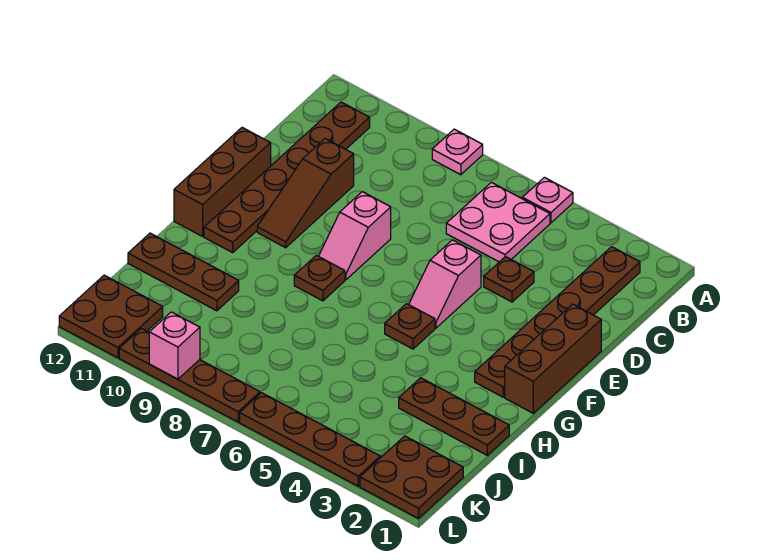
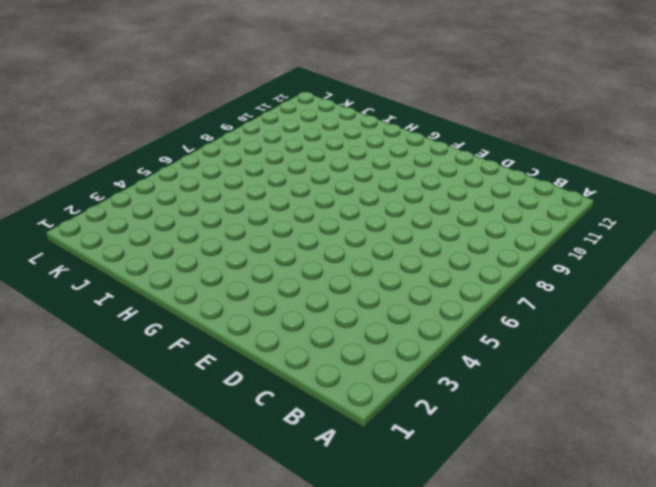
none -> pink 1x1 plate [522,177,573,223]
none -> pink 1x1 plate [432,129,483,175]
none -> brown 1x6 plate [475,247,640,397]

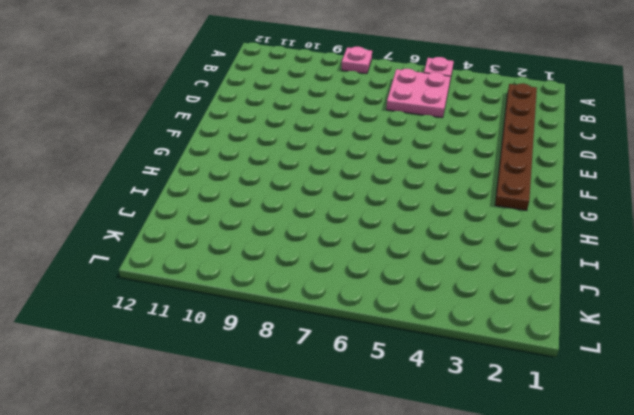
none -> brown 1x6 plate [204,102,370,253]
none -> brown 1x1 plate [484,257,534,302]
none -> brown 1x3 slope [257,139,354,248]

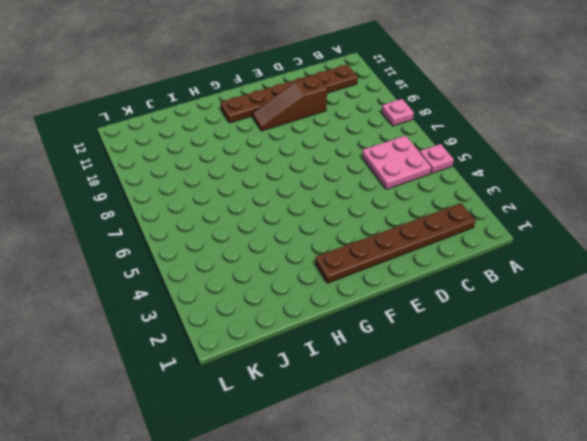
none -> brown 1x1 plate [484,257,534,302]
none -> brown 1x3 brick [505,304,601,413]
none -> pink 1x2 slope [409,240,481,328]

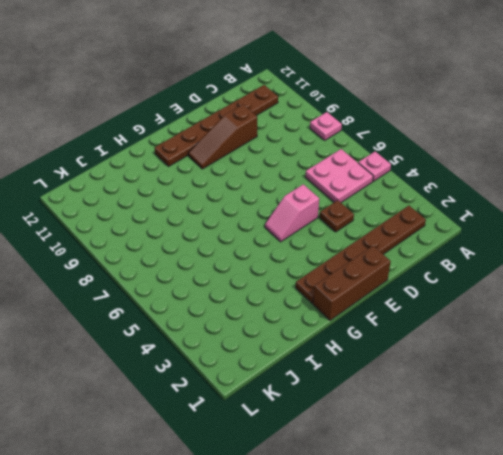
none -> pink 1x2 slope [319,192,391,280]
none -> brown 1x3 brick [174,128,271,236]
none -> brown 1x1 plate [385,304,435,349]

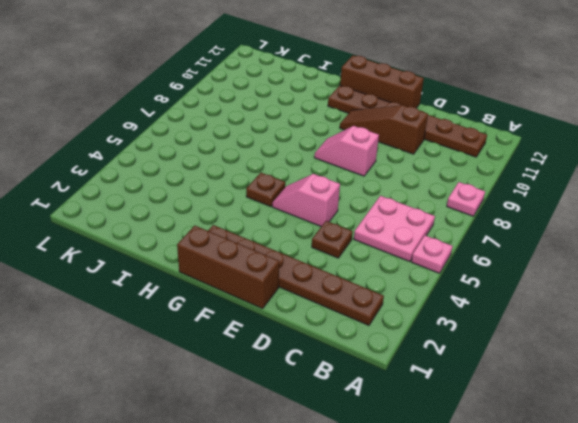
none -> brown 1x1 plate [294,255,345,301]
none -> brown 1x3 plate [399,378,509,455]
none -> brown 1x3 plate [128,233,239,311]

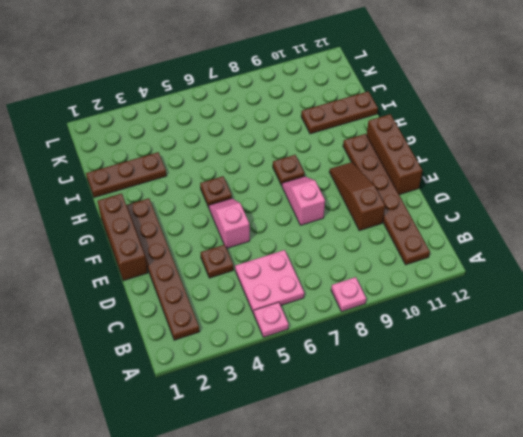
none -> brown 2x2 plate [360,436,463,519]
none -> brown 2x2 plate [59,275,163,358]
none -> brown 1x4 plate [240,393,380,486]

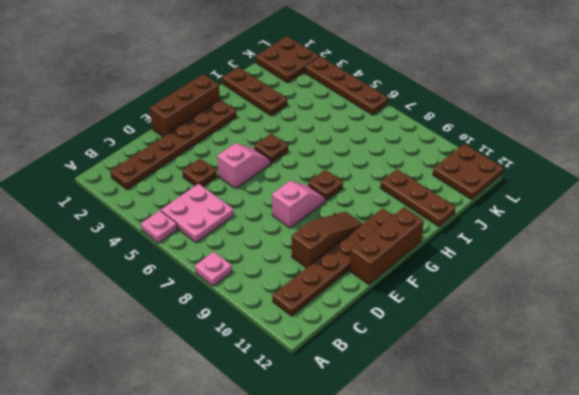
none -> brown 1x4 plate [119,328,260,422]
none -> pink 1x1 brick [149,312,200,379]

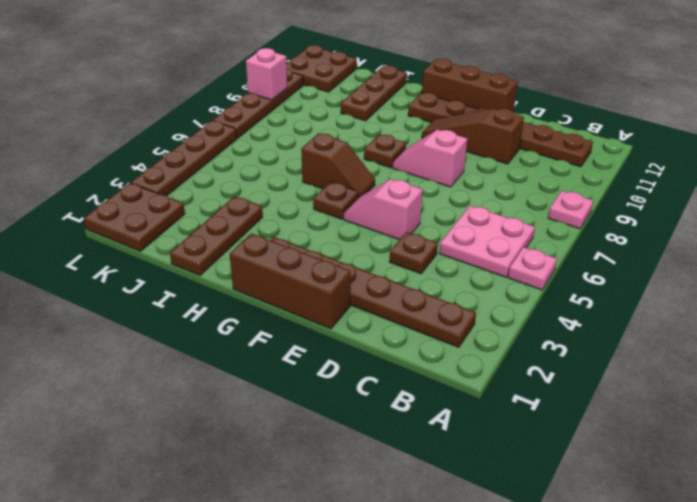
brown 1x2 slope [301,133,375,197] -> none

